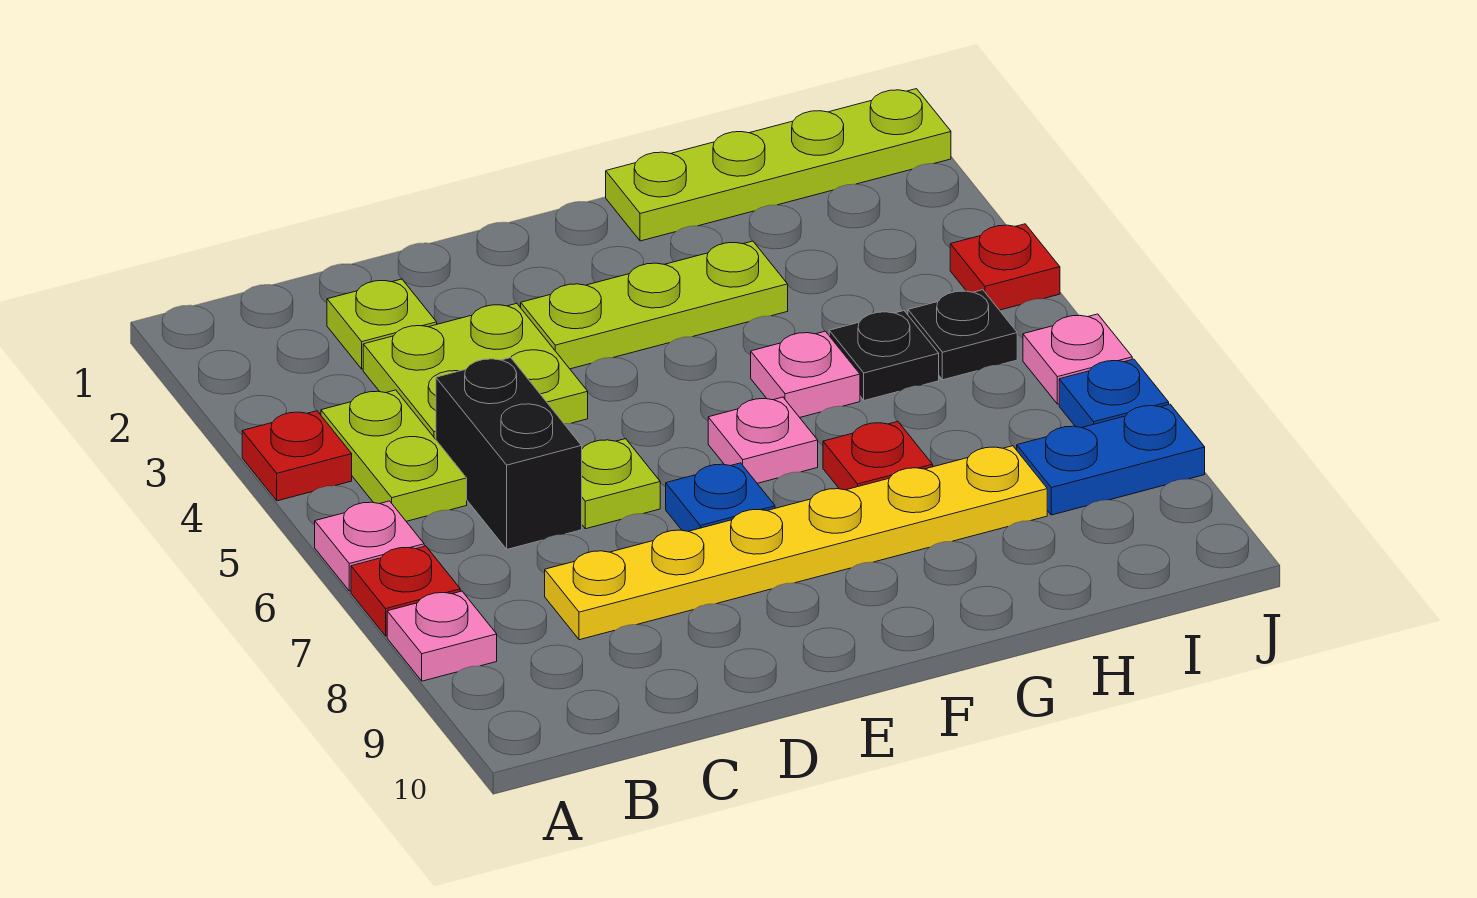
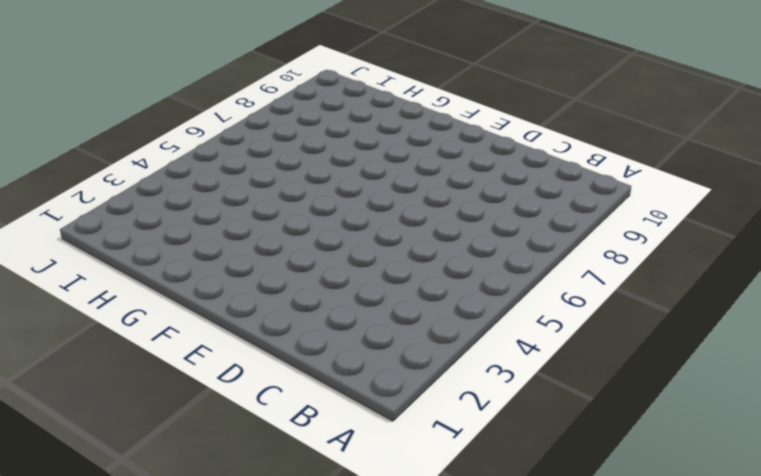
none -> red 1x1 plate [242,411,352,501]
none -> pink 1x1 plate [315,501,424,591]
none -> red 1x1 plate [351,546,460,636]

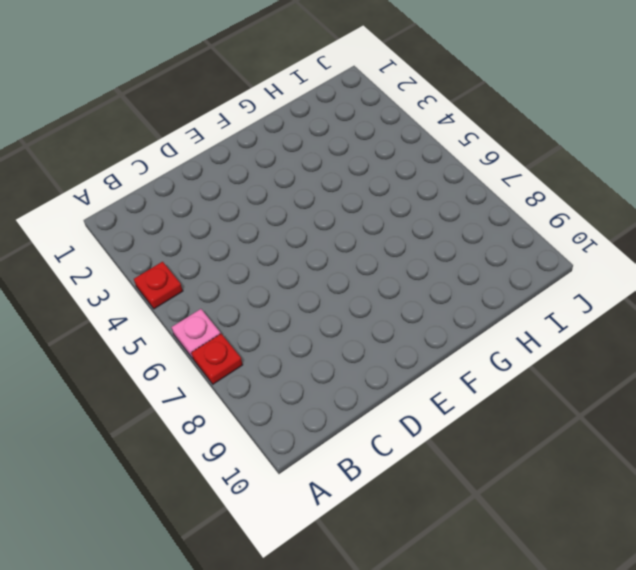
none -> pink 1x1 plate [387,591,497,681]
none -> lime 1x2 plate [321,390,467,521]
none -> lime 1x1 plate [327,279,437,369]

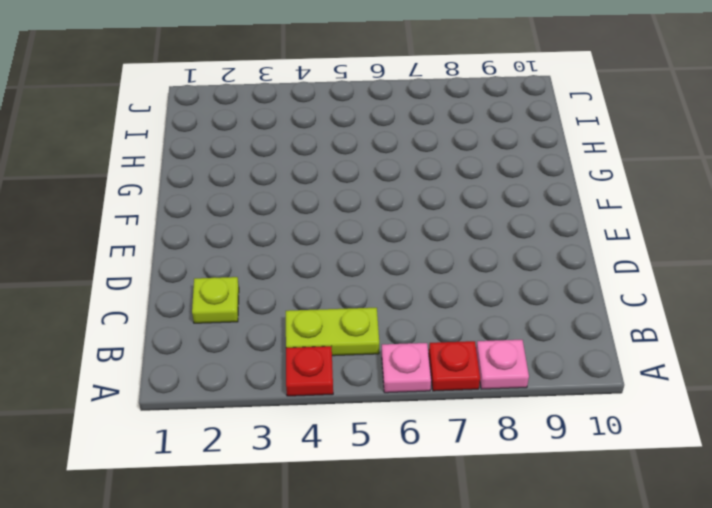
none -> lime 2x2 plate [363,303,588,439]
none -> black 1x2 brick [436,358,582,549]
none -> yellow 1x6 plate [545,446,1047,640]

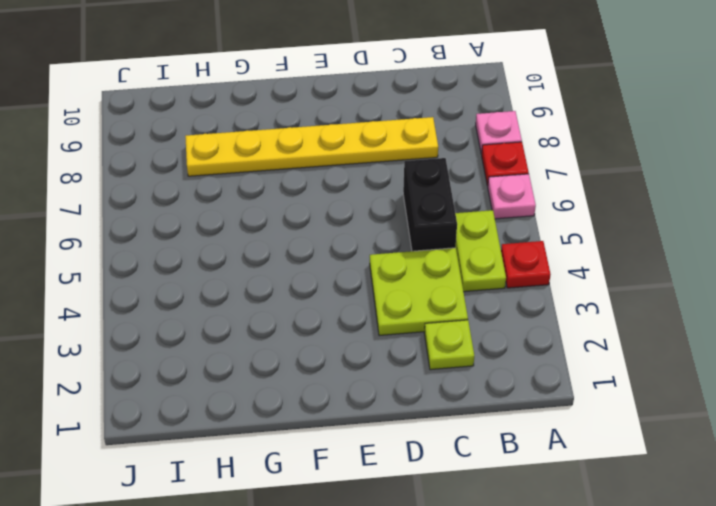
none -> lime 1x1 plate [582,439,660,529]
none -> lime 1x3 plate [521,241,788,369]
none -> blue 1x1 plate [666,463,775,531]

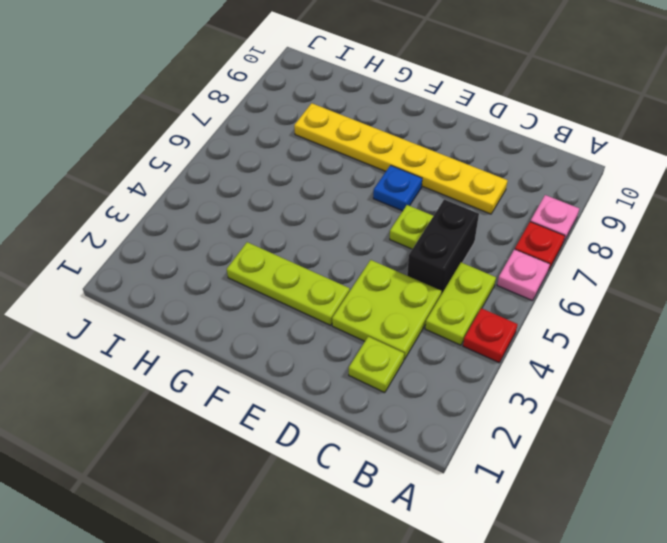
none -> pink 1x1 plate [708,397,818,483]
none -> lime 1x4 plate [606,89,951,241]
none -> pink 1x1 plate [751,331,860,417]

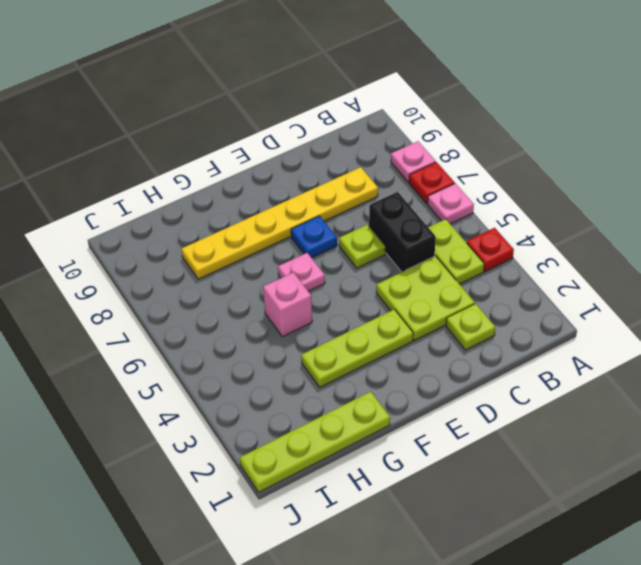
pink 1x1 brick [263,272,312,337] -> pink 1x1 plate [751,331,860,417]
none -> red 1x1 plate [823,421,933,490]
none -> black 1x1 plate [829,311,939,401]
none -> black 1x1 plate [908,290,1017,380]

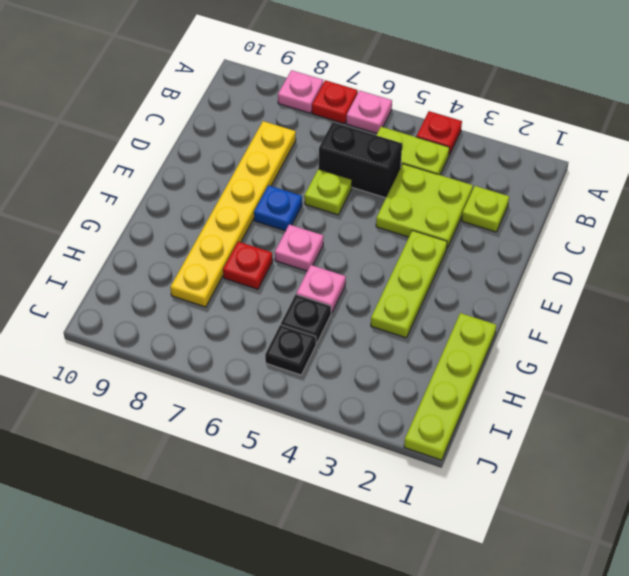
none -> blue 1x2 plate [1017,404,1205,515]
none -> red 1x1 plate [950,224,1060,310]
none -> pink 1x1 plate [1023,314,1132,404]

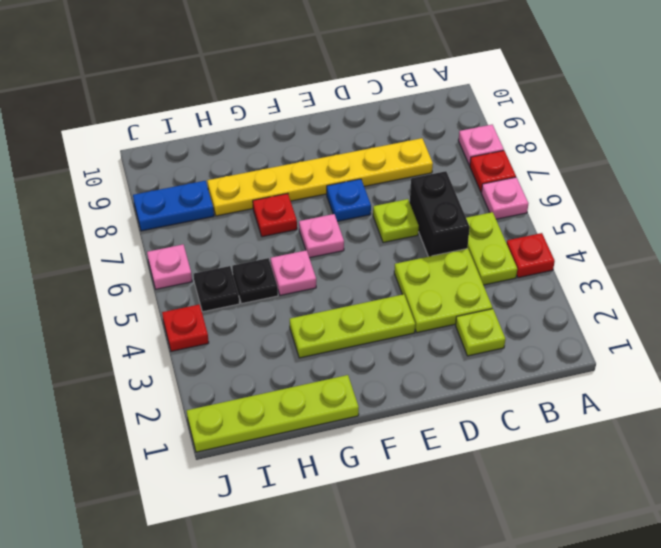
none -> blue 1x1 plate [1059,359,1169,428]

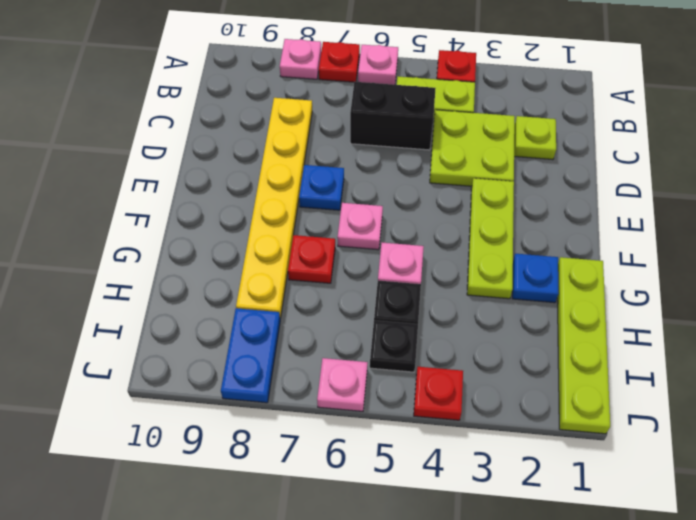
blue 1x1 plate [512,254,559,303] -> blue 1x1 plate moved to [1059,359,1169,428]
none -> lime 1x1 plate [582,439,660,529]

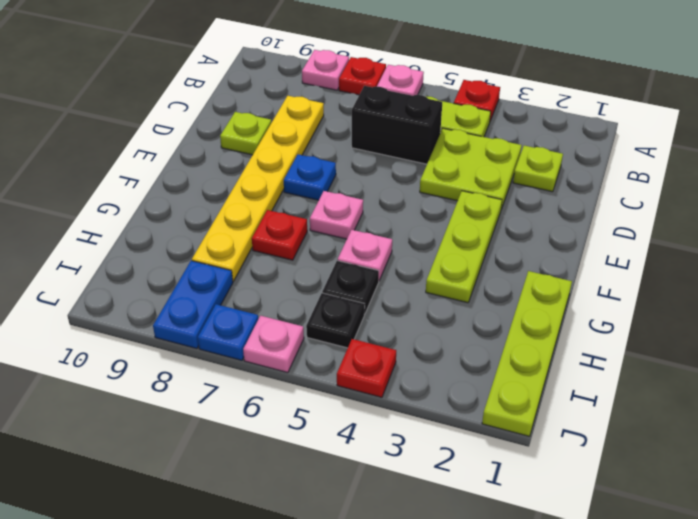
lime 1x1 plate [220,112,271,155] -> lime 1x1 plate moved to [582,439,660,529]

